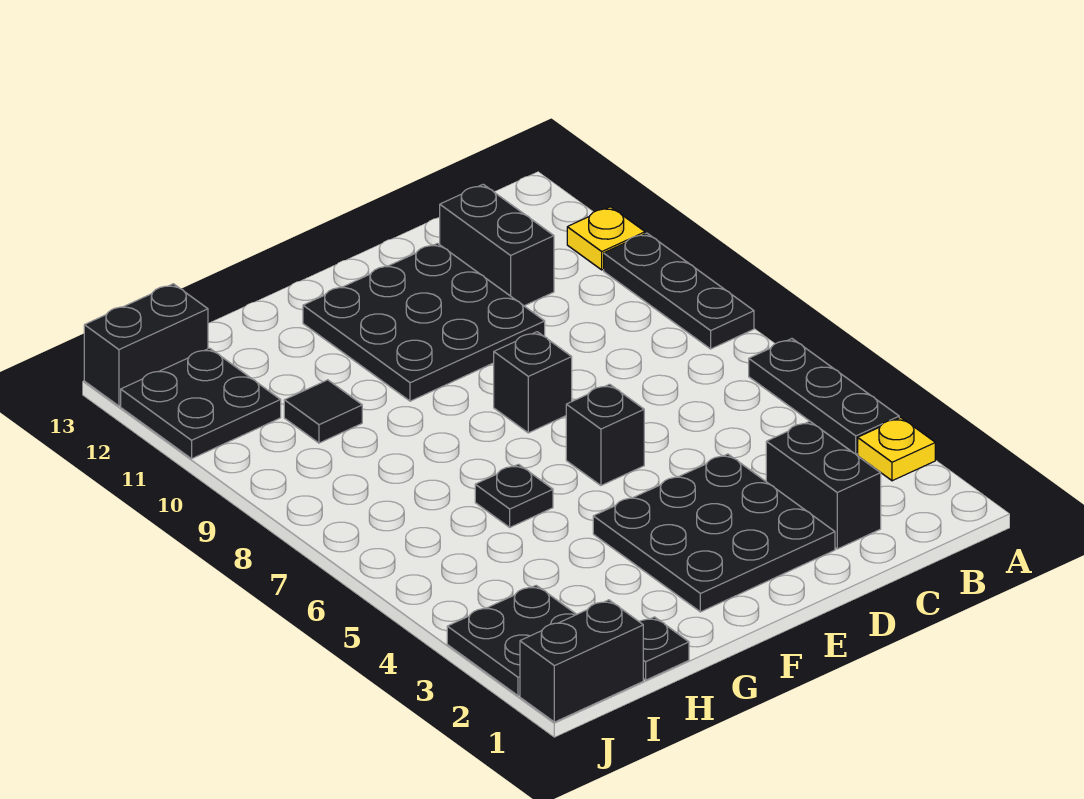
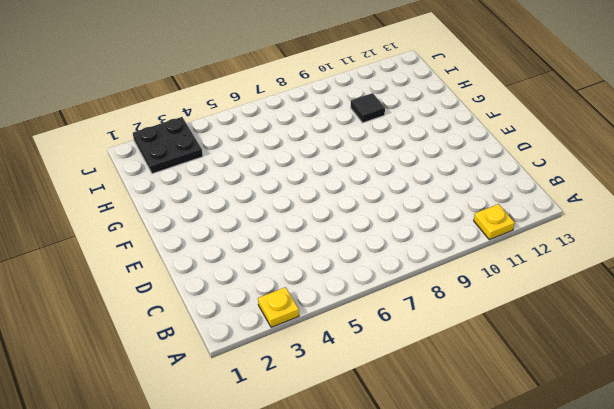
none -> black 1x3 plate [749,339,899,454]
none -> black 1x3 plate [604,233,754,349]
none -> black 1x2 brick [766,421,881,549]

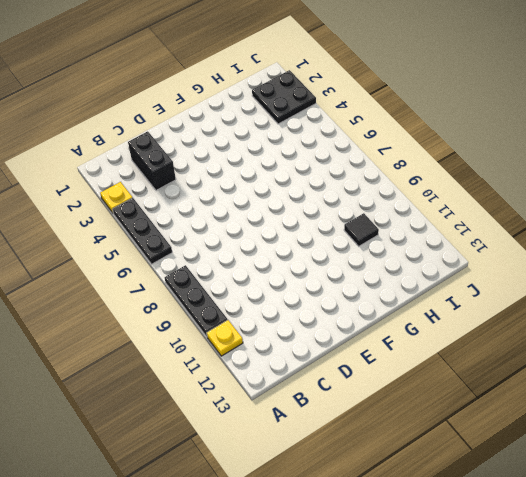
none -> black 1x2 brick [440,184,554,306]
none -> black 3x3 plate [593,454,835,612]
none -> black 3x3 plate [303,243,545,401]

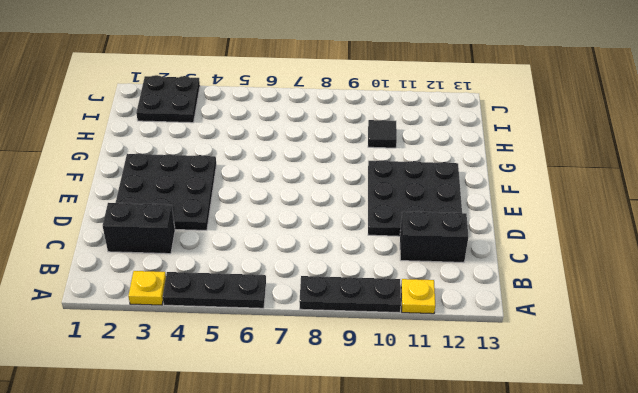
none -> black 1x1 brick [566,384,644,485]
none -> black 1x1 brick [494,332,572,433]
none -> black 1x1 plate [475,464,553,527]

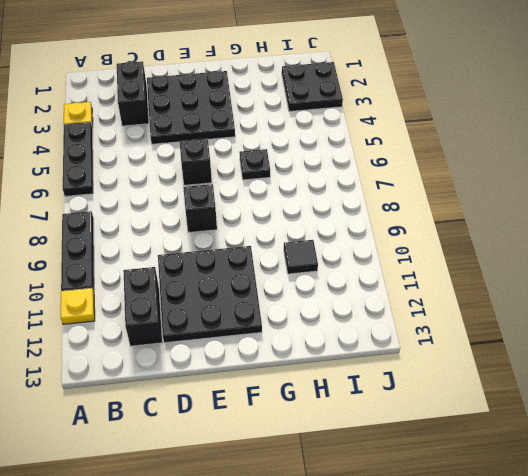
none -> black 1x1 plate [639,617,689,680]
none -> black 1x2 brick [520,600,643,722]
none -> black 2x2 plate [121,348,281,459]

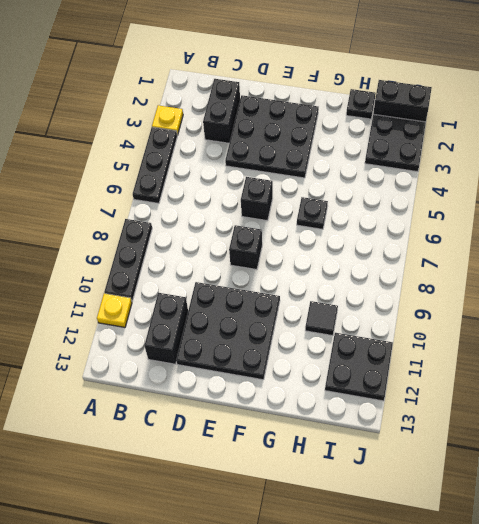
none -> black 1x2 brick [84,284,208,406]

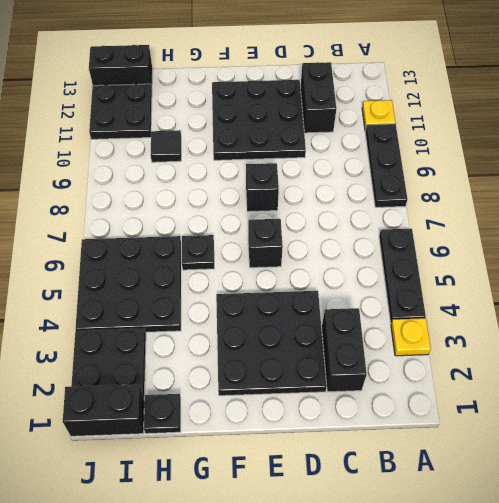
black 3x3 plate [76,236,181,332] -> none

